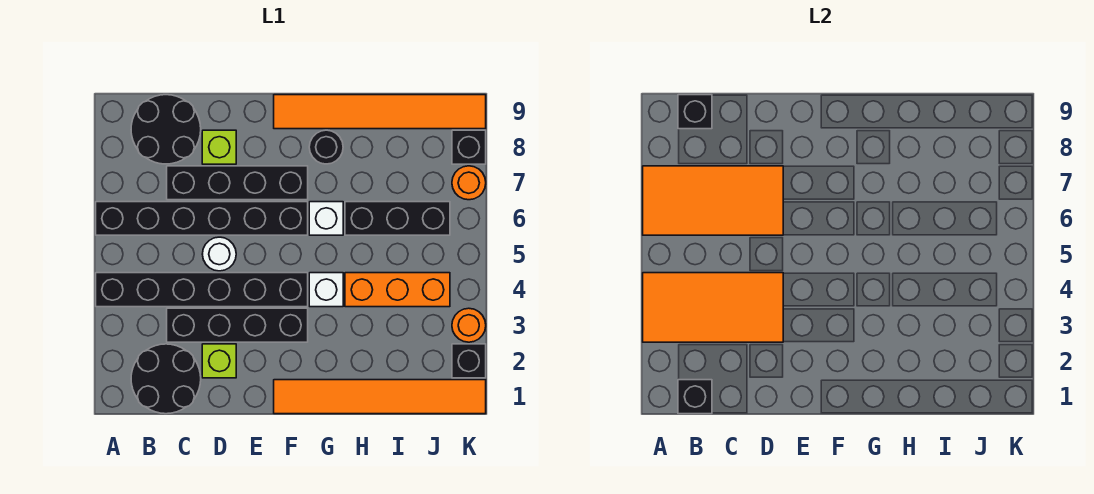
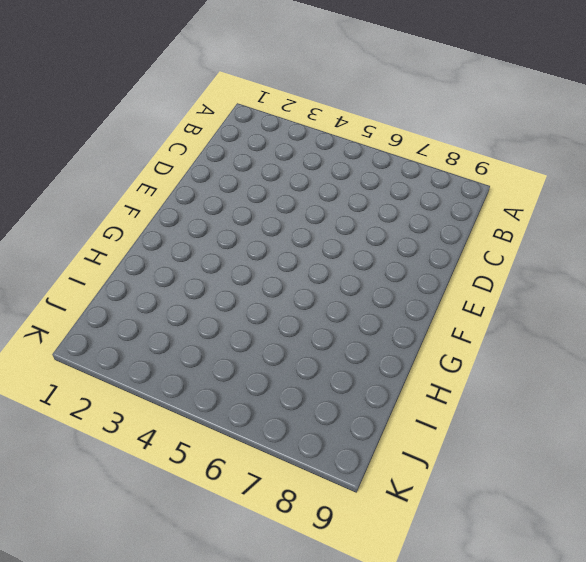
none -> black 1x6 brick [96,273,308,307]
none -> black 1x6 brick [96,202,308,235]
none -> black 2x2 round brick [131,344,201,414]

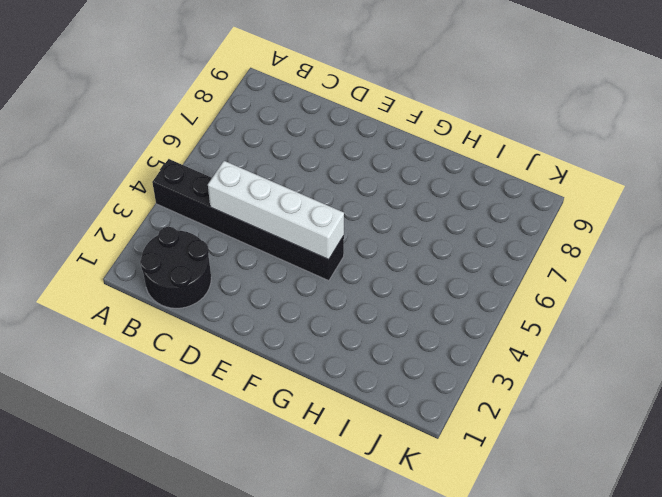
white 1x4 brick [208,161,344,260] -> orange 2x4 tile [643,273,783,342]
none -> black 1x6 brick [96,202,308,235]
none -> black 2x2 round brick [131,95,201,164]
none -> black 1x4 brick [167,308,308,342]

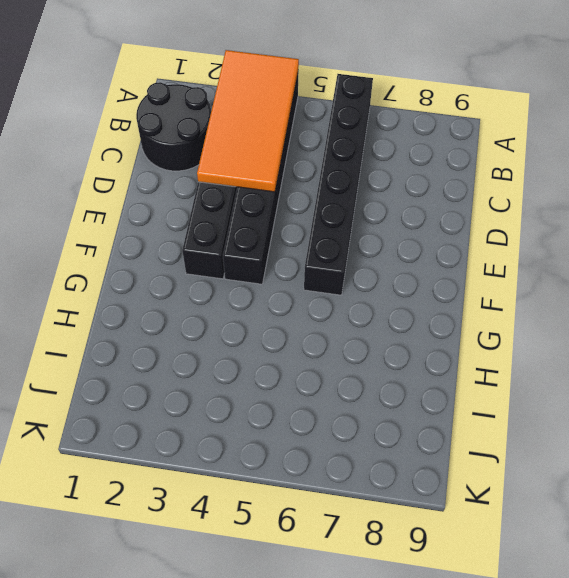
none -> black 2x2 round brick [131,95,201,164]
none -> black 1x4 brick [167,166,308,200]
none -> lime 1x1 brick [202,344,236,378]

